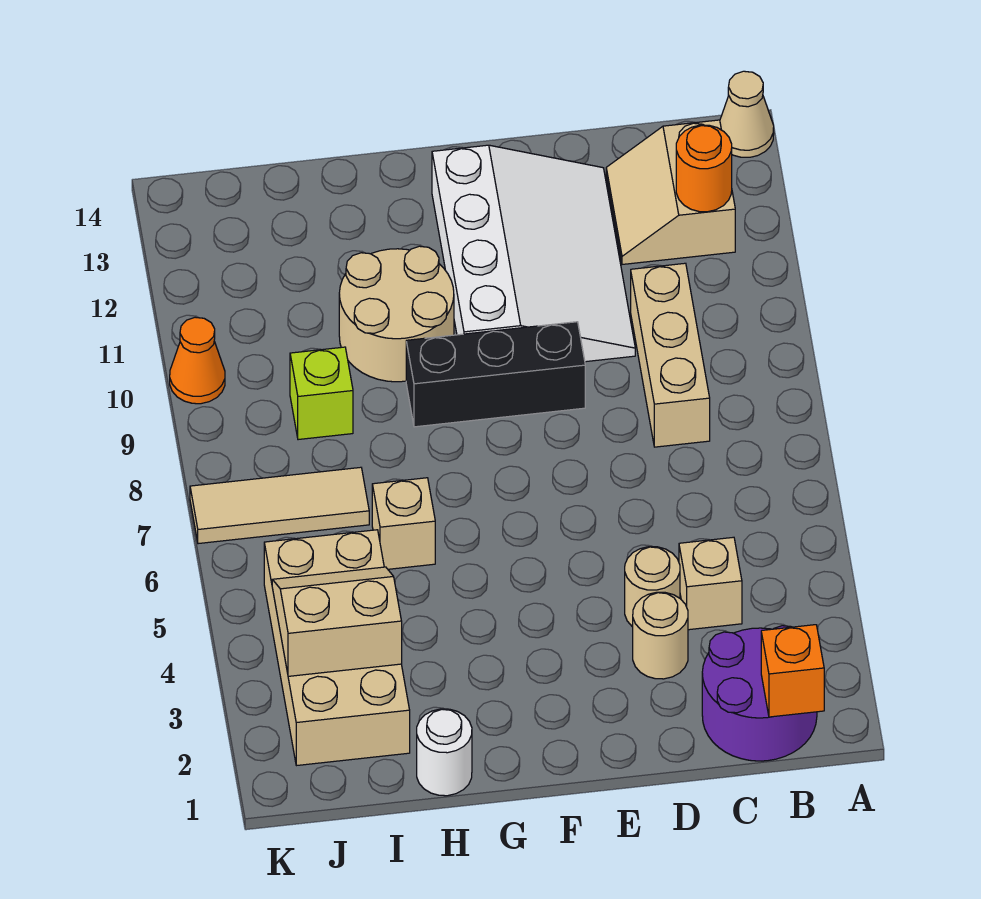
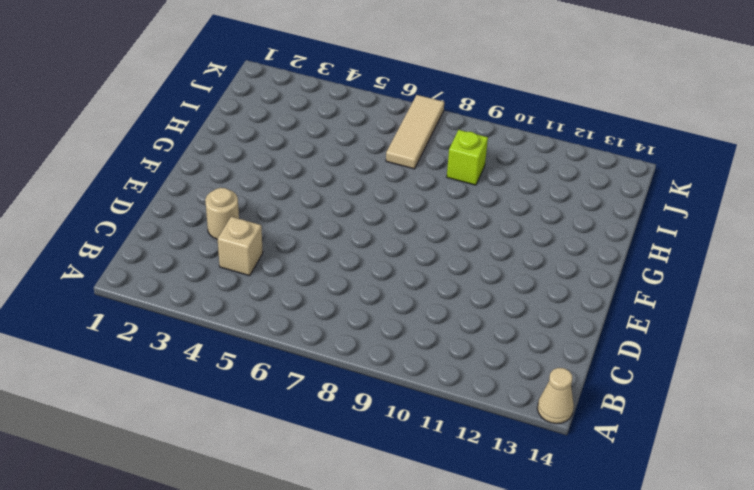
none -> purple 2x2 round brick [702,626,817,761]
none -> tan 2x2 slope [606,120,735,264]
none -> tan 1x3 brick [631,263,710,447]

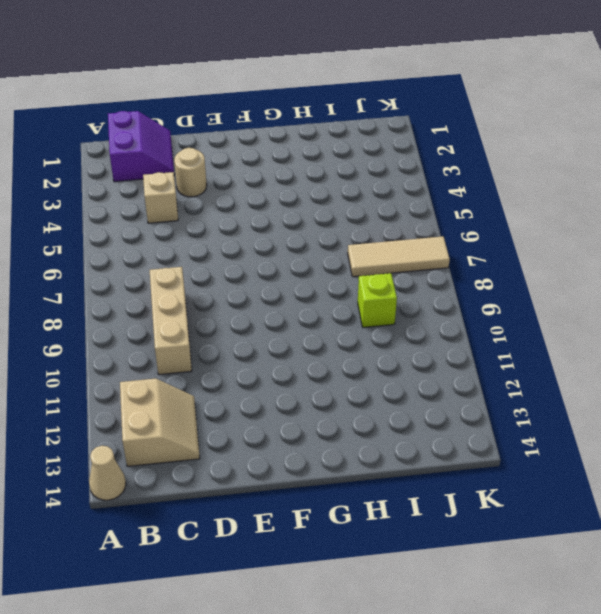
purple 2x2 slope [108,111,174,182] -> purple 2x2 round brick [702,626,817,761]
none -> tan 1x1 round brick [625,547,680,627]
none -> white 3x4 slope [432,145,635,362]
none -> black 1x3 brick [406,322,585,427]

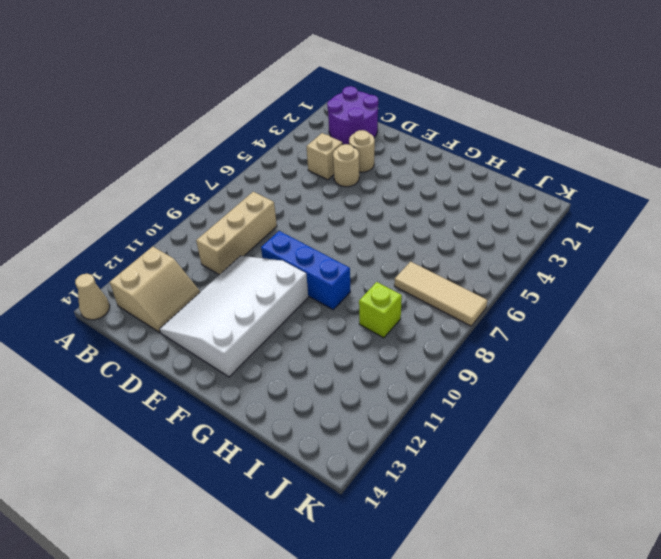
blue 1x3 brick [261,231,351,310] -> black 1x3 brick [406,322,585,427]
none -> tan 2x2 round brick [339,246,454,382]
none -> white 1x1 round brick [417,709,472,796]
none -> tan 1x1 brick [372,478,435,569]

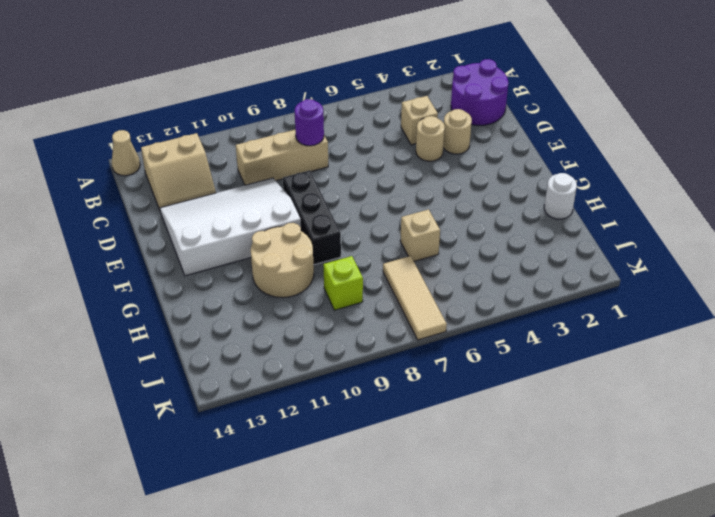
purple 1x1 round brick [295,99,324,146] -> none
none -> tan 2x4 brick [264,530,410,766]
none -> orange 1x1 cone [170,317,225,404]
none -> orange 1x1 brick [761,625,824,717]

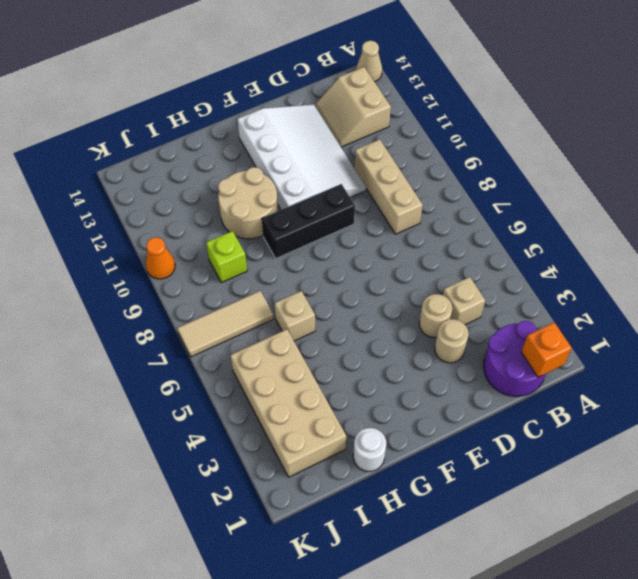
none -> orange 1x1 round brick [676,125,732,212]
none -> tan 2x2 slope [272,567,402,676]

